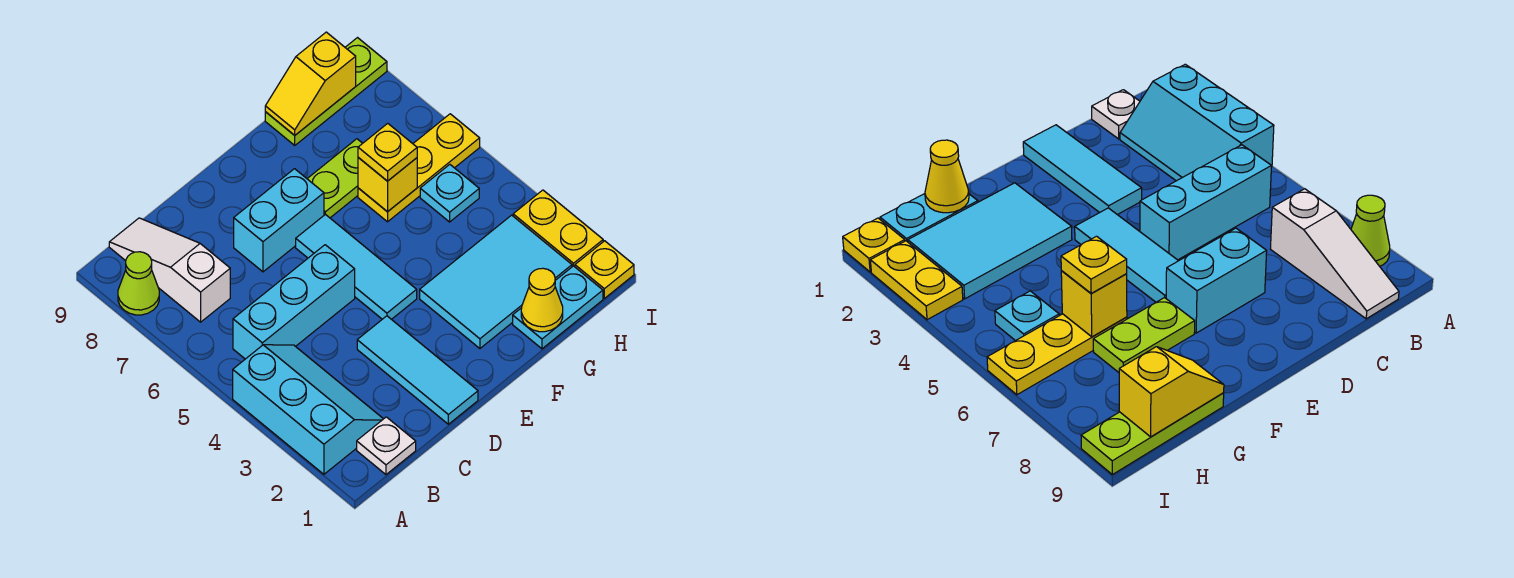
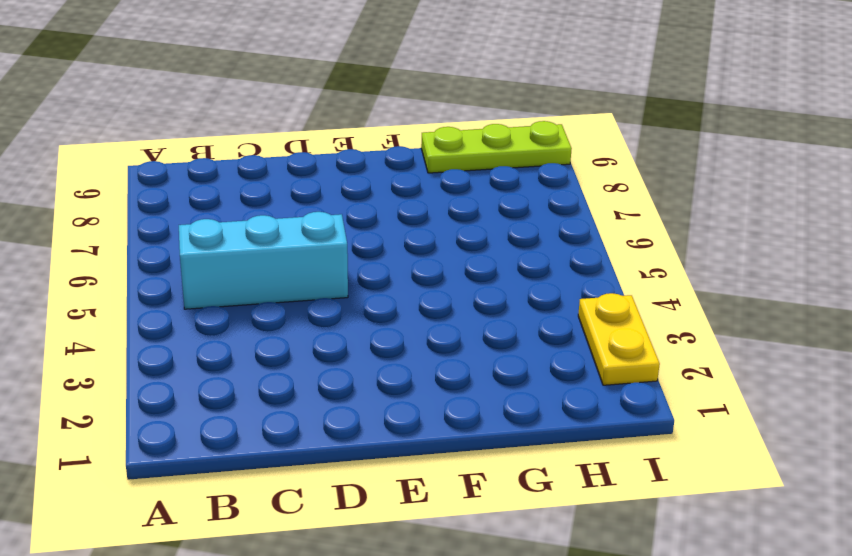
none -> cyan 2x3 slope [233,345,383,474]
none -> lime 1x1 cone [118,252,159,315]
none -> white 1x1 plate [357,417,416,474]

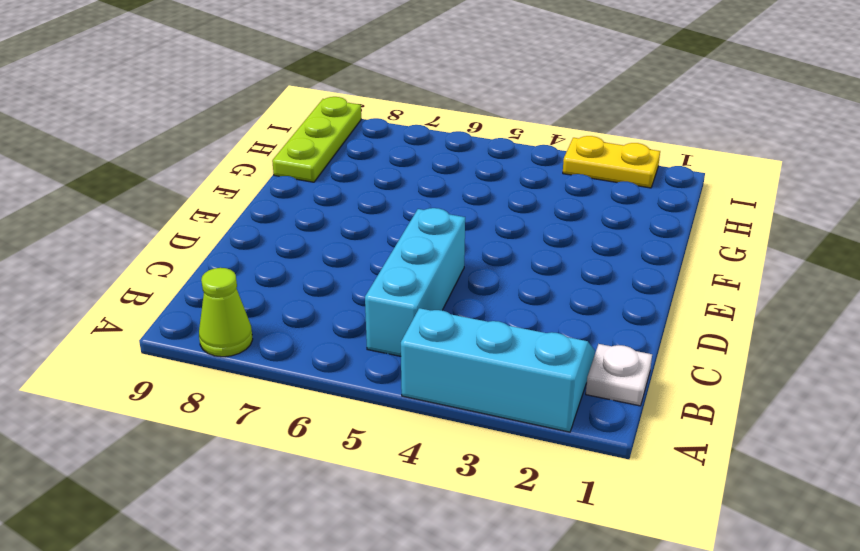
none -> white 1x3 slope [109,218,230,322]
none -> cyan 1x3 tile [357,316,478,424]
none -> cyan 1x2 brick [234,169,324,272]

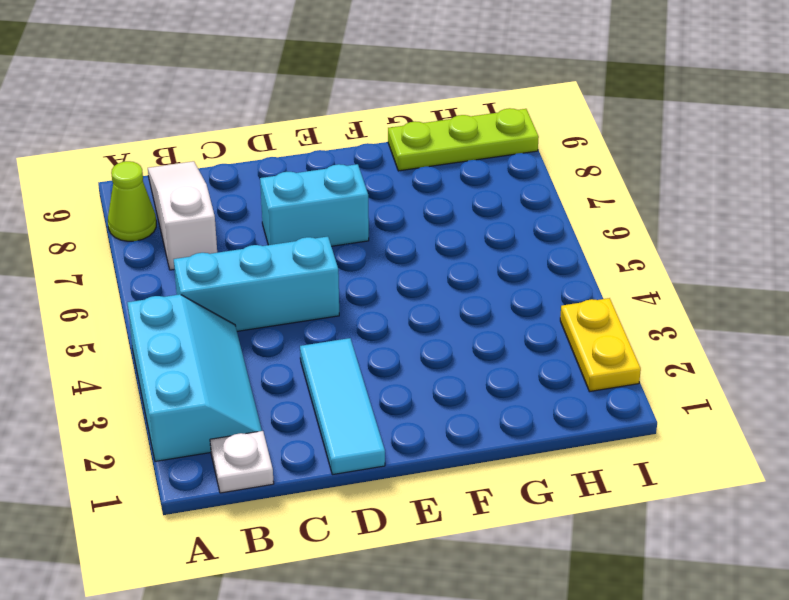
none -> cyan 1x3 tile [296,214,417,319]
none -> cyan 2x3 tile [420,215,572,348]
none -> lime 1x2 plate [307,139,363,218]

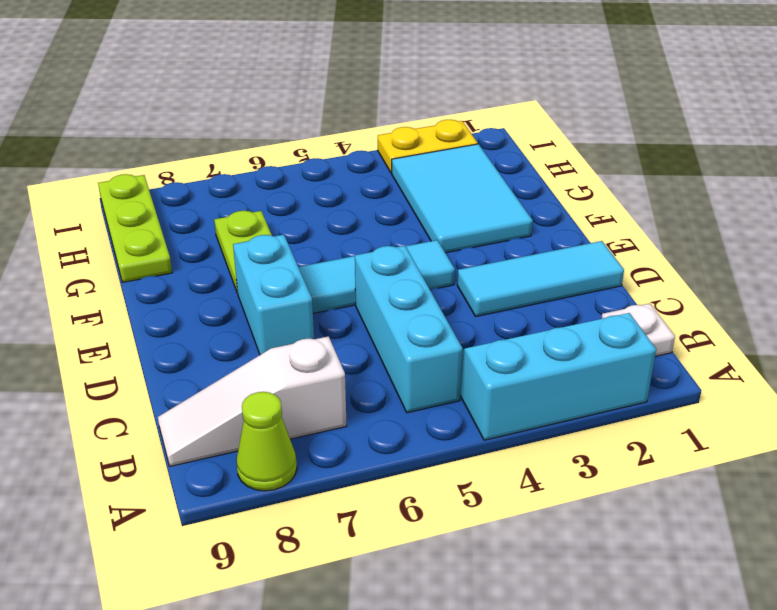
none -> cyan 1x2 plate [513,266,603,349]
none -> yellow 1x3 plate [358,114,480,222]
none -> cyan 1x1 plate [420,165,479,222]

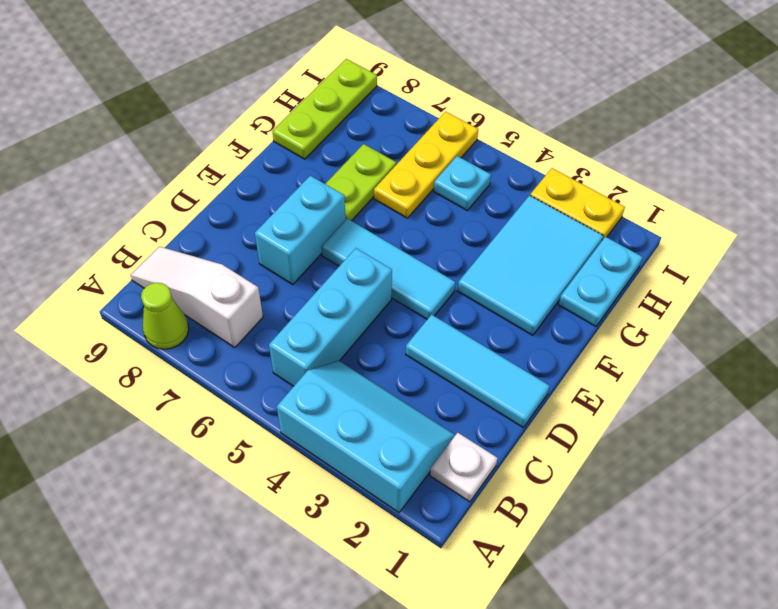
none -> yellow 1x1 plate [575,241,634,298]
none -> yellow 1x1 cone [521,268,563,332]
none -> yellow 1x1 brick [358,158,417,212]

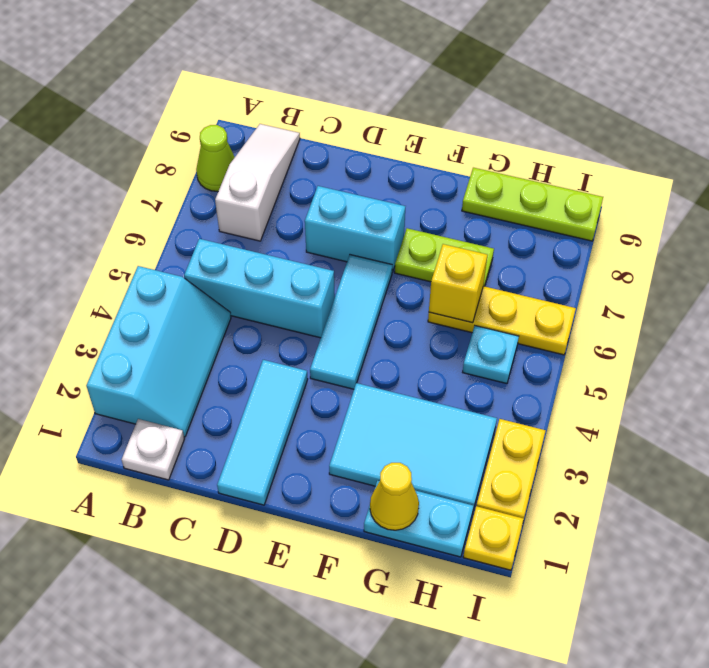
none -> yellow 1x2 slope [265,32,356,135]
none -> yellow 1x1 plate [358,123,417,181]

